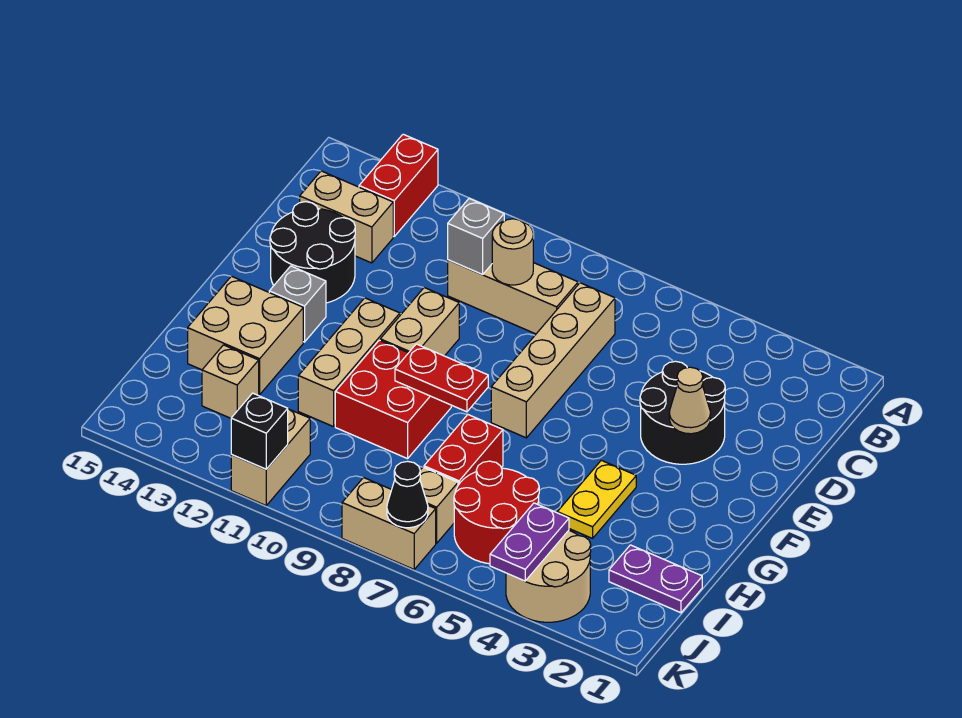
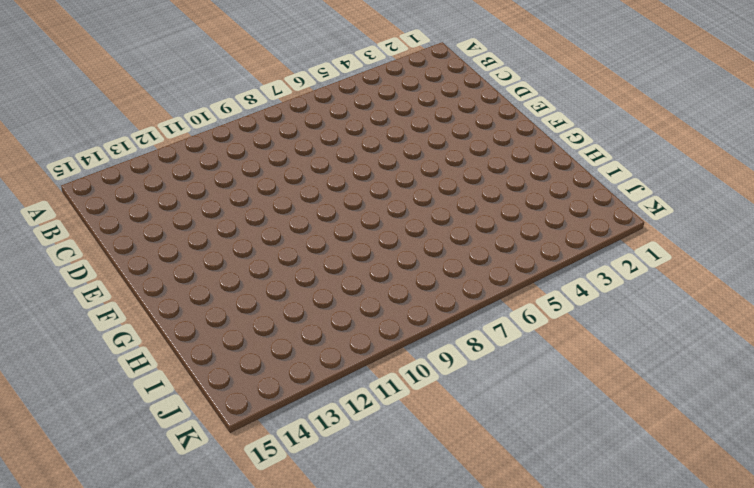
none -> red 1x2 brick [359,134,438,236]
none -> tan 1x4 brick [491,283,615,438]
none -> tan 1x3 brick [448,260,578,334]

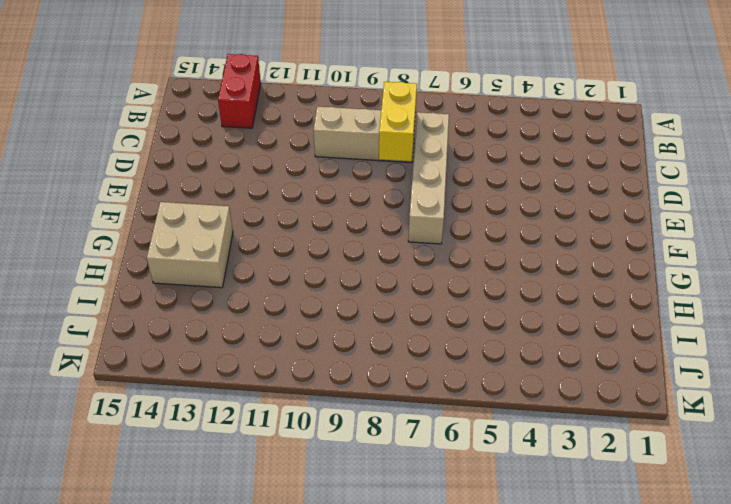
yellow 1x2 brick [379,82,417,161] -> none
none -> tan 1x2 brick [300,171,393,263]
none -> black 2x2 round brick [640,361,725,464]
none -> black 2x2 round brick [270,202,355,303]

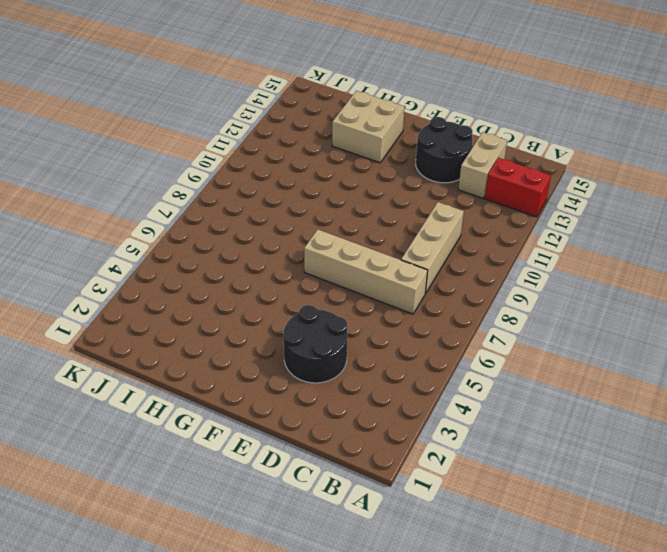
none -> tan 1x2 brick [380,288,459,356]
none -> tan 1x3 brick [298,298,400,427]
none -> grey 1x1 brick [269,266,326,342]

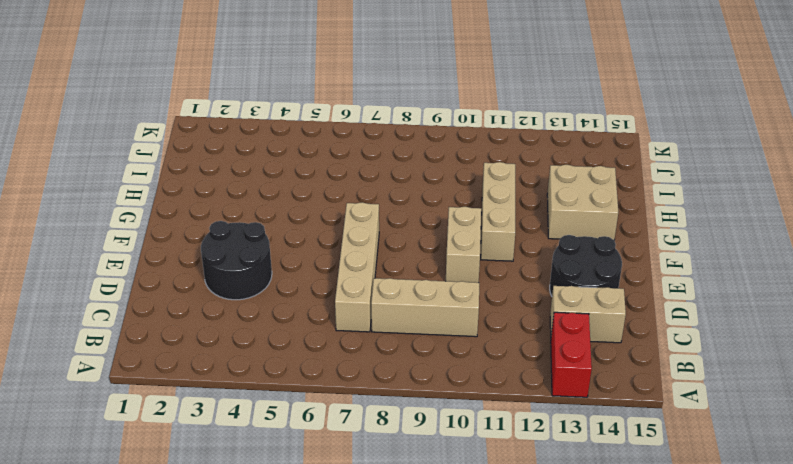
none -> grey 1x1 brick [269,266,326,342]
none -> yellow 1x2 plate [557,460,636,538]
none -> red 2x2 brick [335,340,451,459]

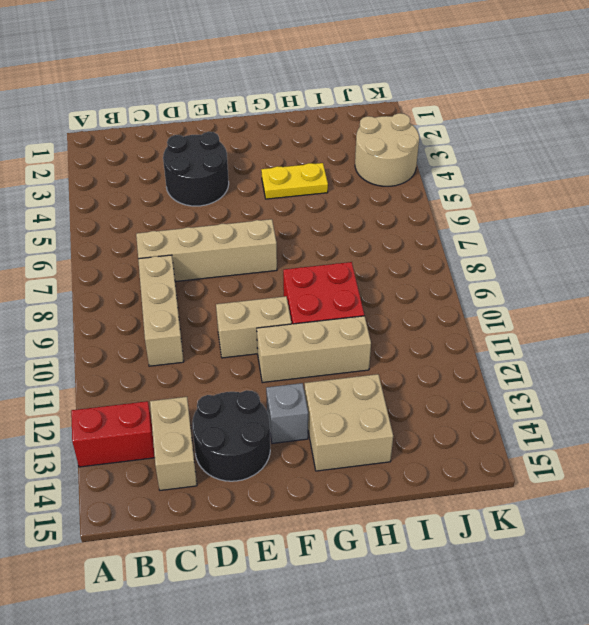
none -> red 1x2 brick [424,415,503,485]
none -> purple 1x2 plate [609,545,702,613]
none -> red 2x2 round brick [454,461,539,564]

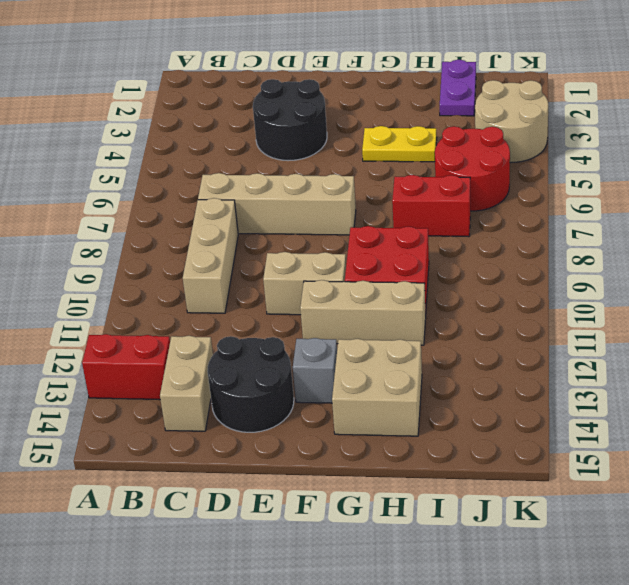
none -> tan 1x1 brick [202,345,259,418]
none -> tan 1x1 brick [420,467,458,543]
none -> tan 1x2 brick [231,409,310,505]

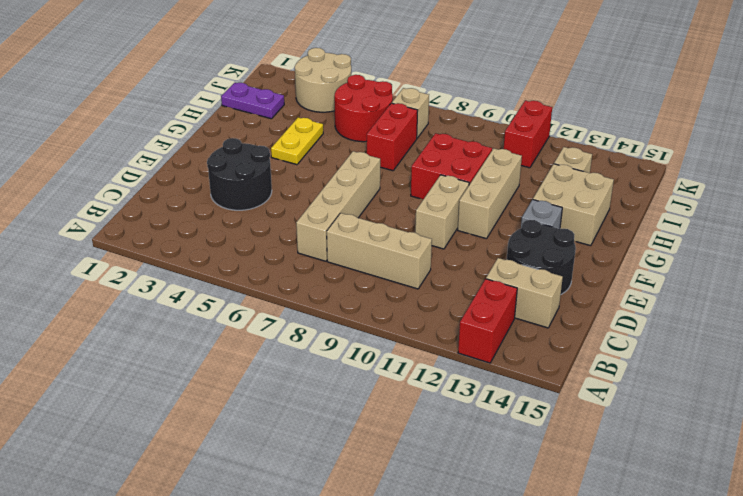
red 1x2 brick [504,100,552,168] -> tan 1x2 brick [231,409,310,505]
none -> tan 1x2 brick [342,478,436,569]
none -> tan 1x1 round brick [492,219,533,285]
none -> grey 1x1 brick [448,199,504,275]

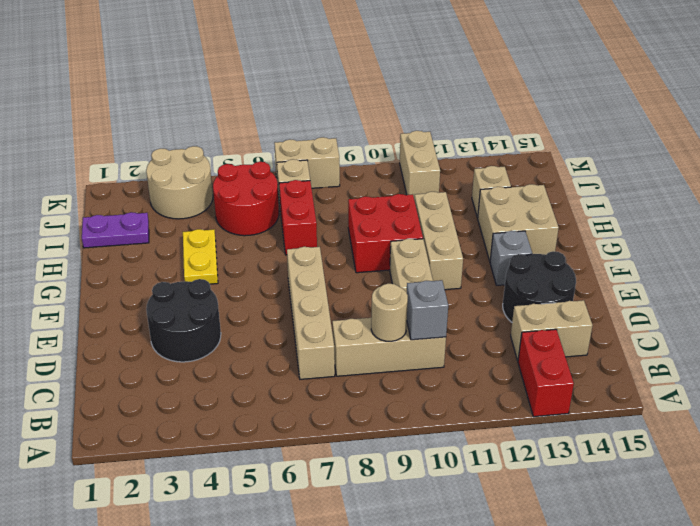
none -> tan 1x1 cone [669,367,710,434]
none -> red 1x2 plate [395,344,488,412]
none -> purple 1x2 plate [490,503,569,581]

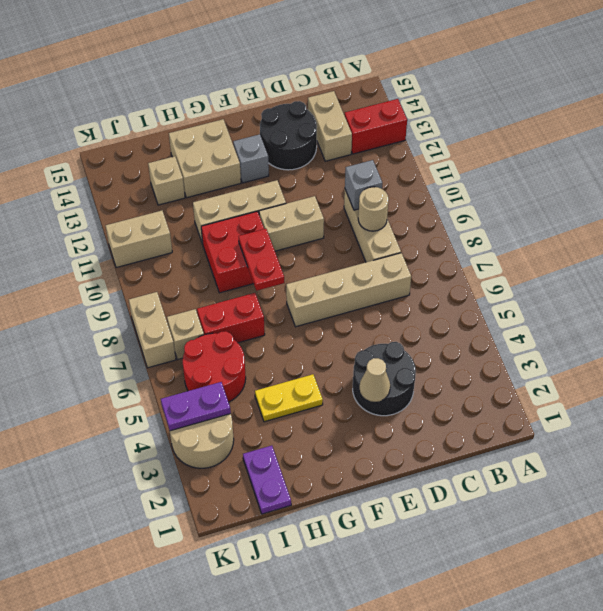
none -> black 1x1 cone [387,461,428,528]
none -> black 1x1 brick [231,393,288,469]

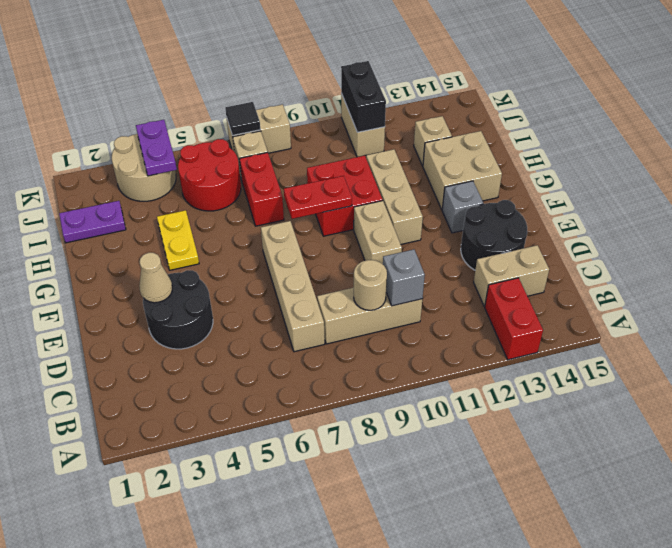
black 1x2 brick [341,61,386,132] -> black 1x1 brick [231,393,288,469]
black 1x1 tile [225,102,260,135] -> black 1x1 cone [387,461,428,528]

